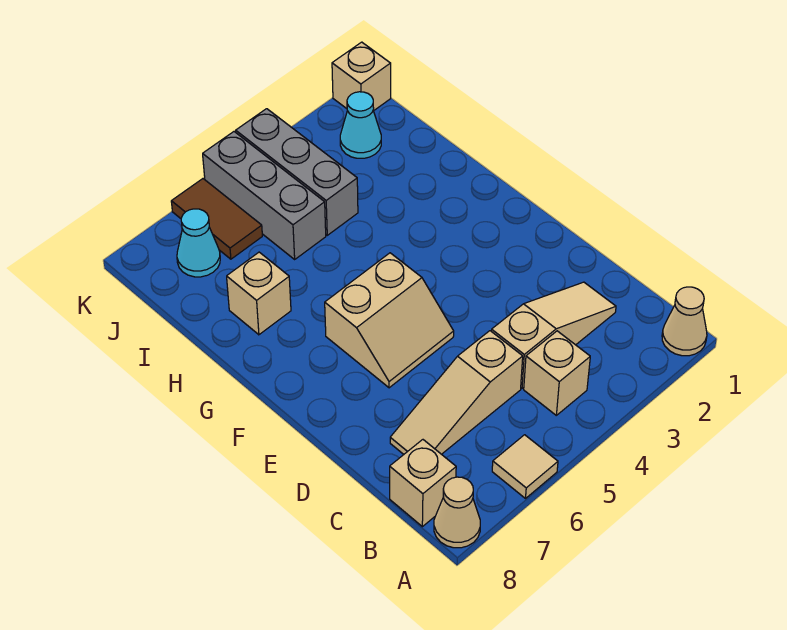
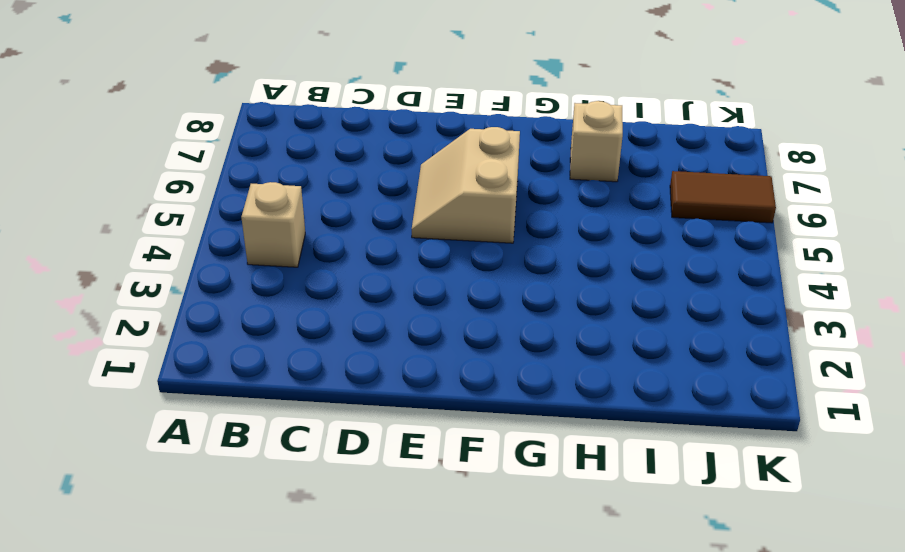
none -> tan 1x1 cone [662,287,707,356]
none -> tan 1x1 tile [492,435,558,498]
none -> tan 1x1 cone [434,477,480,548]

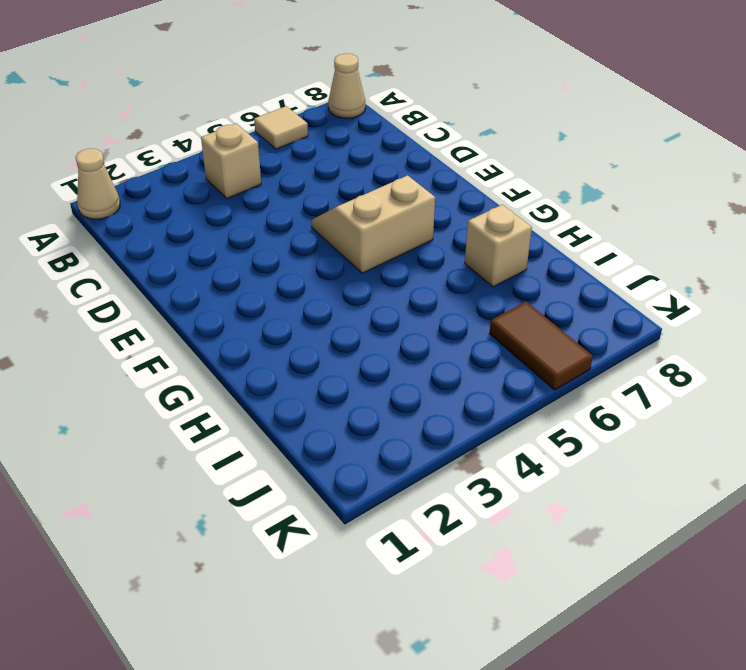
none -> tan 1x1 brick [390,440,456,527]
none -> tan 1x3 slope [491,282,616,388]
none -> tan 1x3 slope [390,331,523,454]

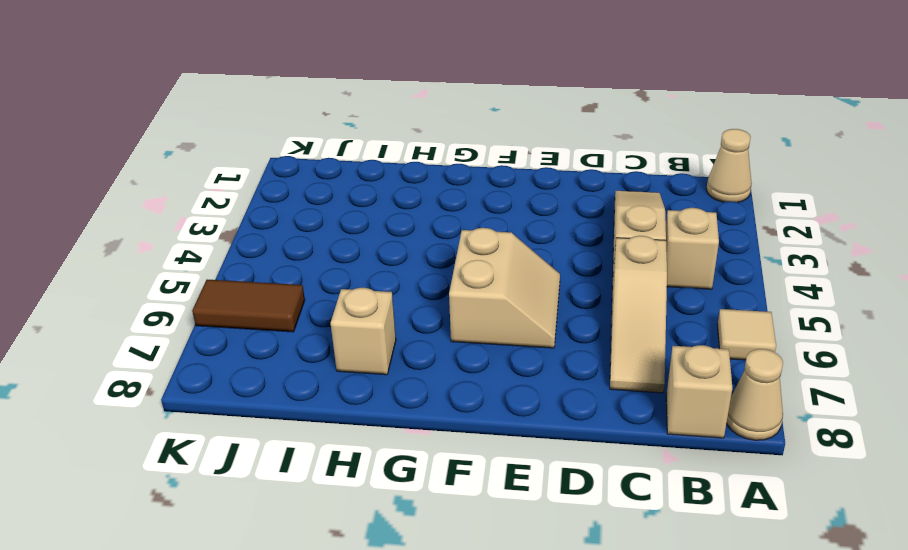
none -> grey 1x3 brick [236,109,358,235]
none -> grey 1x3 brick [203,132,326,259]
none -> cyan 1x1 cone [340,92,381,158]

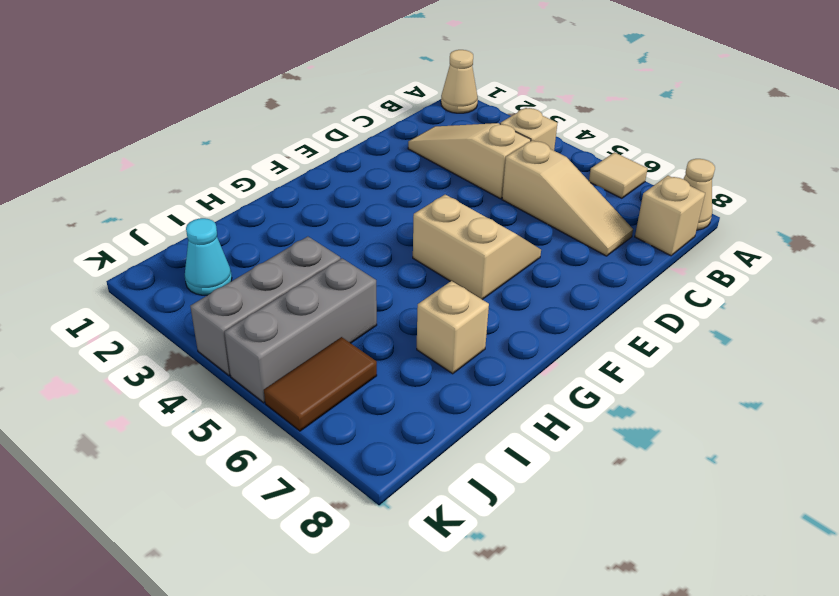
none -> cyan 1x1 cone [177,209,220,277]
none -> tan 1x1 brick [332,42,391,111]

